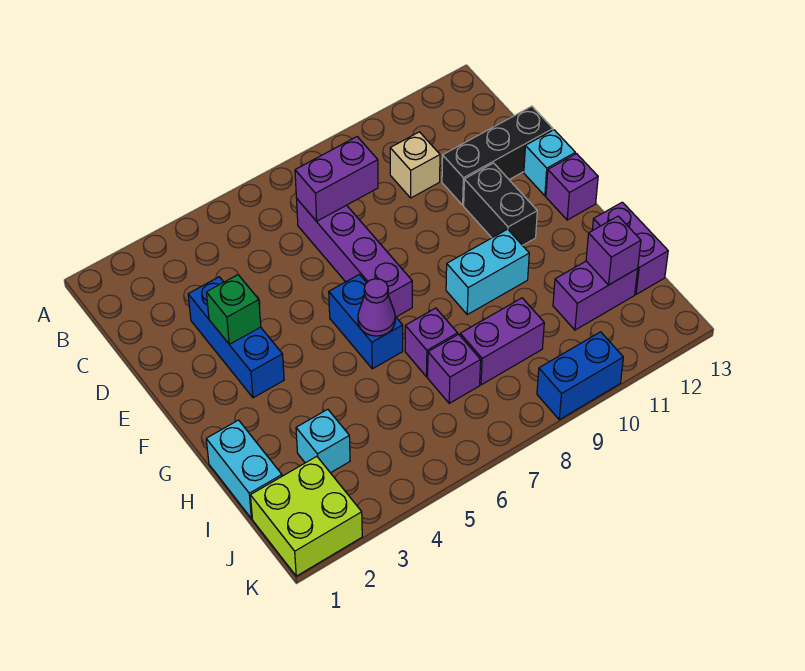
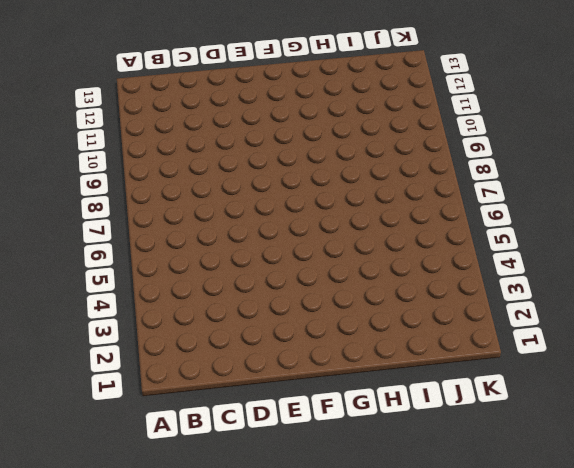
none -> purple 1x4 brick [297,199,412,317]
none -> tan 1x1 brick [390,132,440,198]
none -> blue 1x3 brick [188,277,284,398]

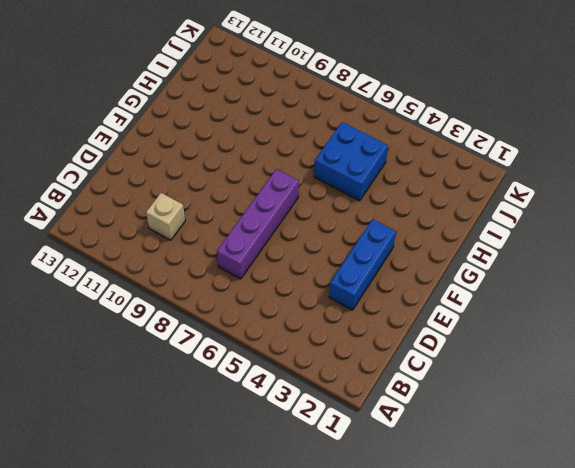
blue 2x2 brick [314,122,388,201] -> none
none -> black 1x3 brick [442,106,553,205]
none -> black 1x2 brick [464,163,537,245]
none -> cyan 1x1 brick [524,130,575,196]

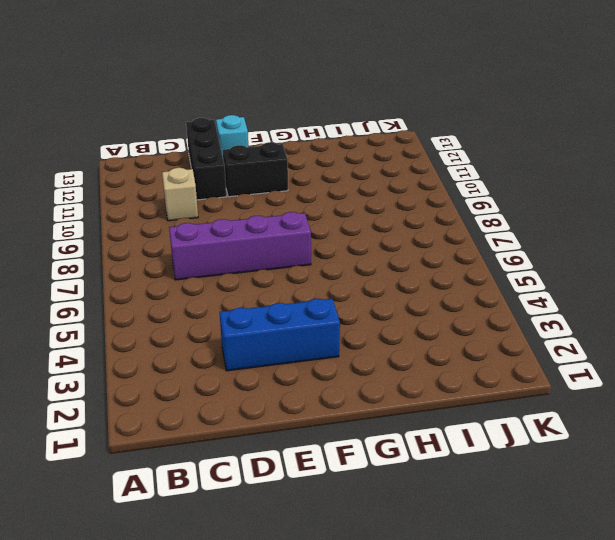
none -> blue 1x2 brick [329,275,403,369]
none -> purple 1x1 brick [546,154,598,220]
none -> cyan 1x2 brick [446,229,529,314]

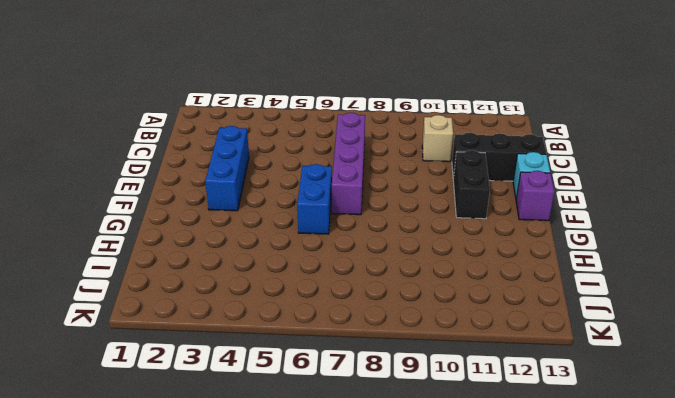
none -> cyan 1x2 brick [446,229,529,314]
none -> cyan 1x2 brick [206,420,282,519]
none -> purple 1x1 brick [405,308,458,377]

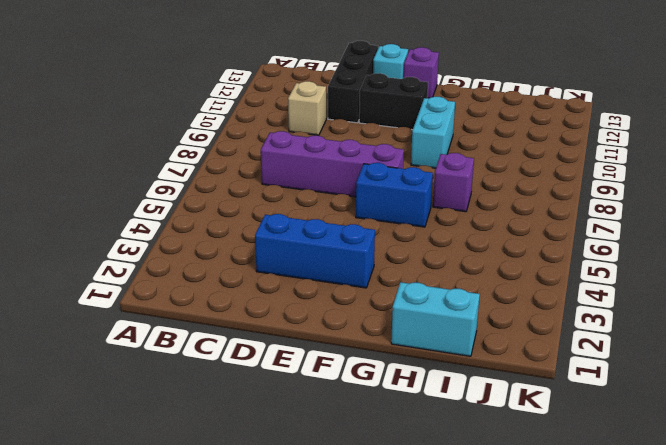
none -> purple 1x2 brick [592,202,668,294]
none -> cyan 1x1 brick [296,409,350,473]
none -> purple 1x1 brick [428,334,481,403]

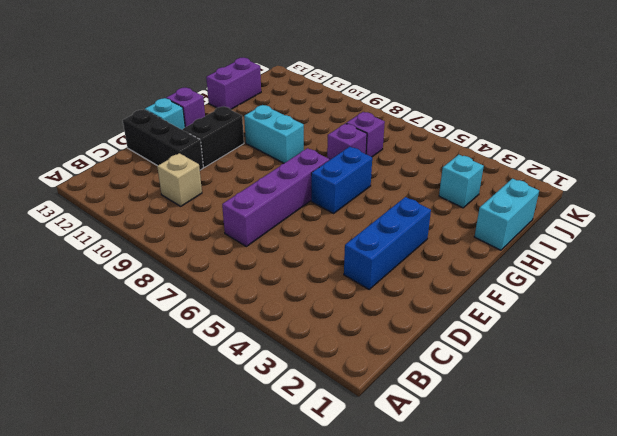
none -> purple 1x2 brick [460,298,544,385]
none -> purple 1x2 brick [553,261,638,330]
none -> lime 2x2 brick [250,456,362,576]

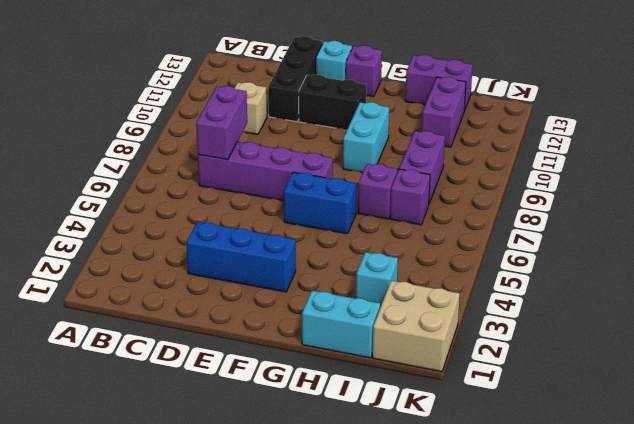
tan 2x2 brick [373,281,460,372] -> lime 2x2 brick [250,456,362,576]
none -> blue 1x2 brick [537,332,623,420]
none -> green 1x1 brick [206,275,261,344]
none -> purple 1x1 cone [358,279,395,336]

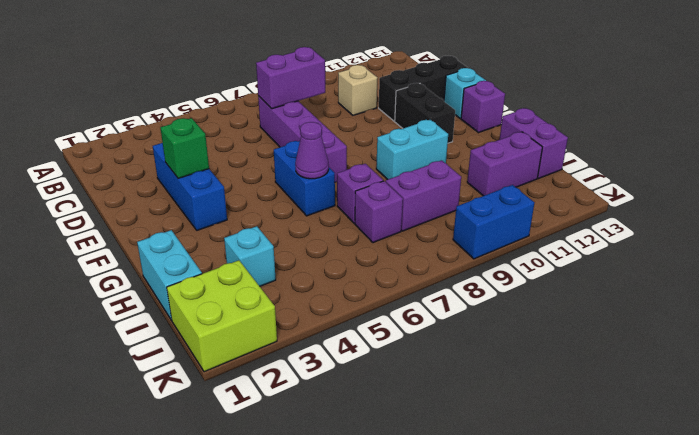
none -> purple 1x1 brick [586,216,641,285]

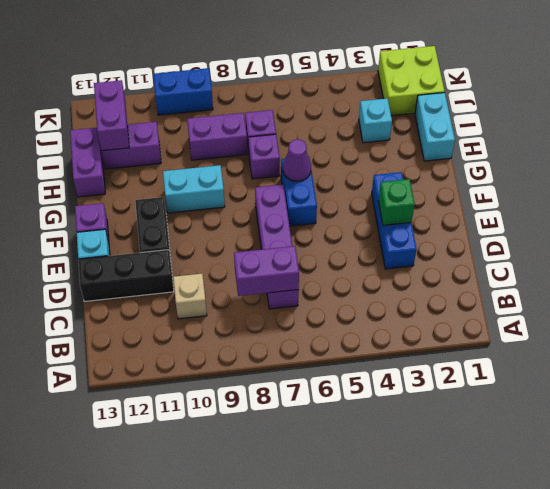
purple 1x2 brick [94,80,129,151] -> purple 1x1 brick [586,216,641,285]

